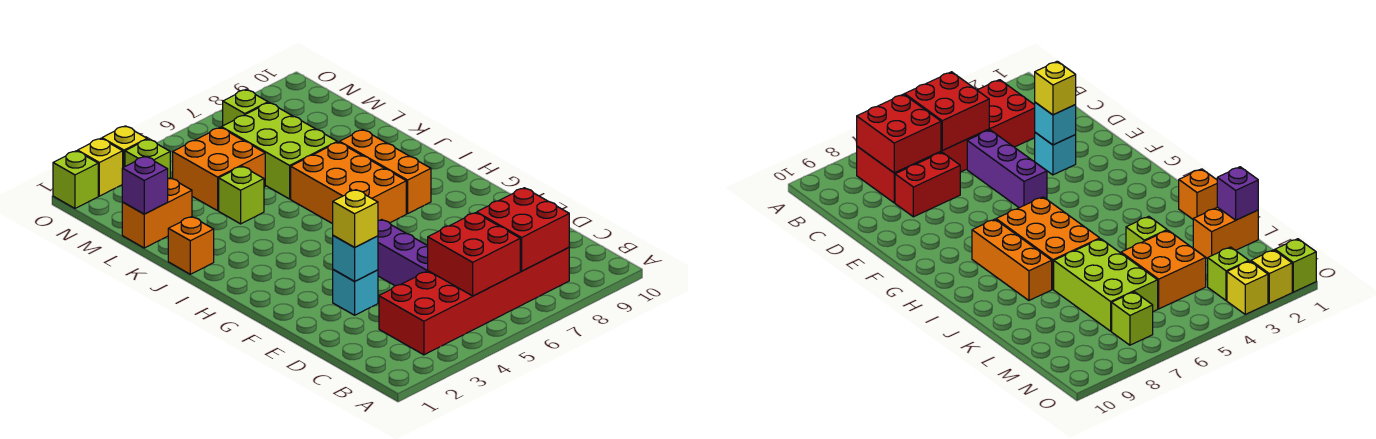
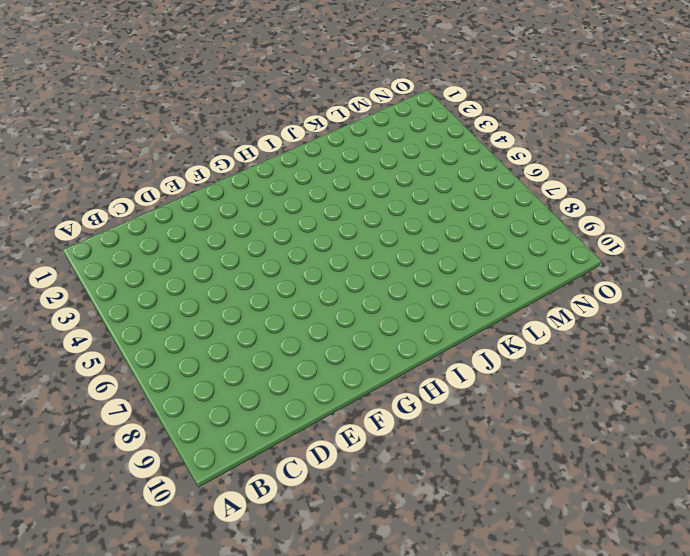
none -> red 2x6 brick [379,248,569,355]
none -> purple 1x3 brick [378,220,428,286]
none -> red 1x2 brick [895,152,960,217]

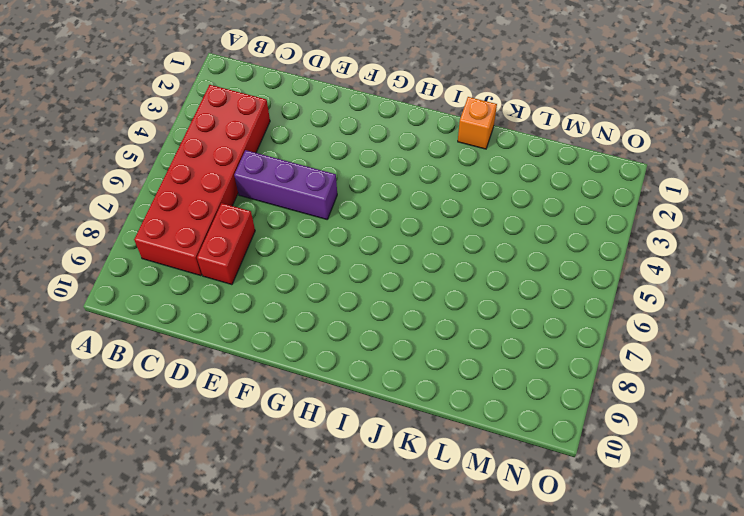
none -> cyan 1x1 brick [333,270,378,315]
none -> orange 2x3 brick [291,142,406,224]
none -> orange 1x3 brick [340,129,431,214]

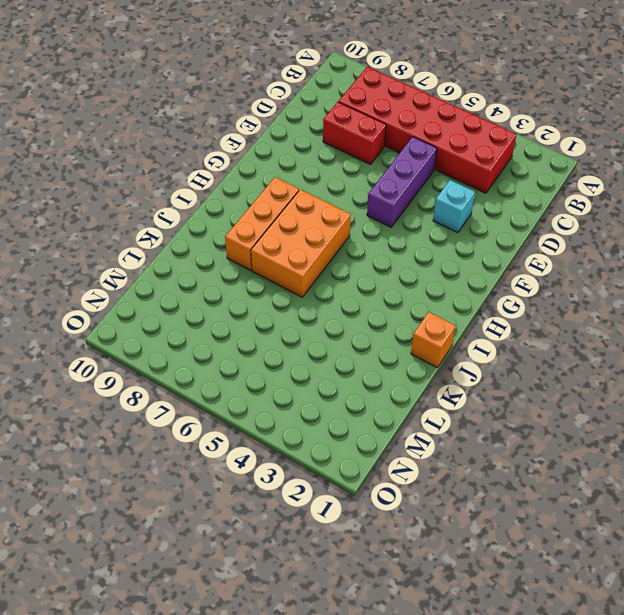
none -> lime 1x1 brick [219,166,264,224]
none -> lime 2x3 brick [221,102,337,199]
none -> orange 1x2 brick [122,178,192,248]

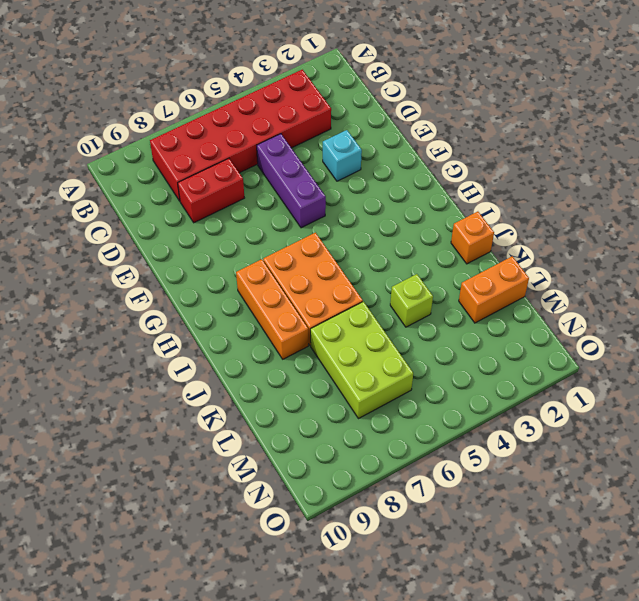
none -> orange 2x2 brick [173,127,265,211]
none -> lime 1x1 brick [125,139,170,179]
none -> lime 1x1 brick [223,89,268,126]

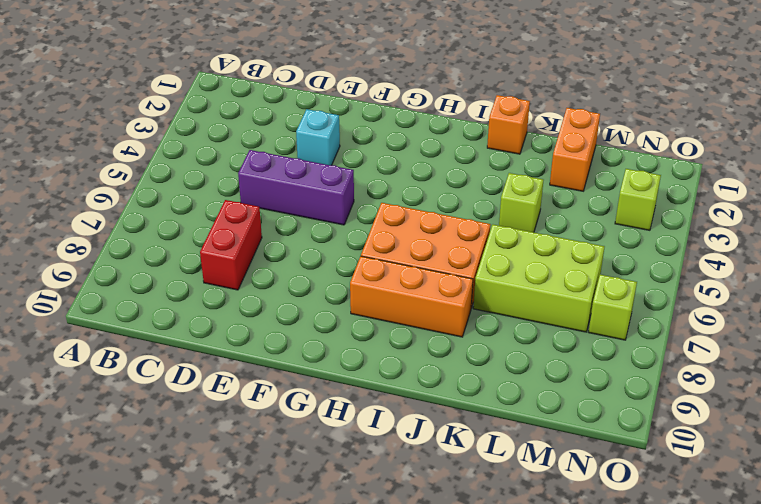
none -> red 2x6 brick [379,248,569,355]
none -> orange 2x2 brick [173,127,265,211]
none -> lime 1x1 brick [53,151,98,208]

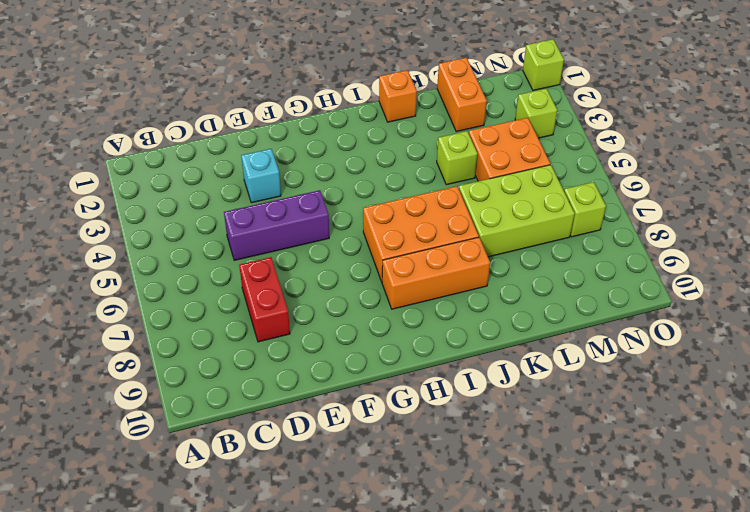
none -> red 2x6 brick [379,248,569,355]
none -> yellow 1x1 brick [78,138,123,196]
none -> yellow 1x1 brick [102,126,147,167]

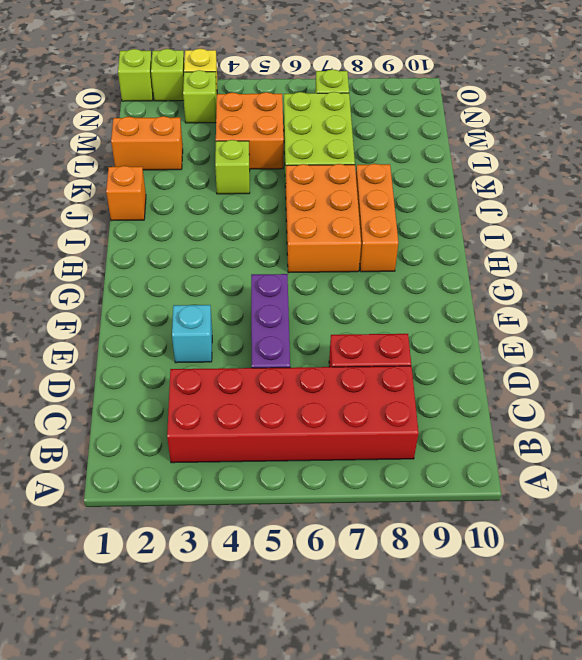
lime 1x1 brick [151,49,184,101] -> yellow 1x1 brick [78,138,123,196]
none -> red 2x2 brick [428,213,520,296]
none -> red 2x2 brick [477,188,569,271]
none -> cyan 1x1 brick [333,236,378,281]

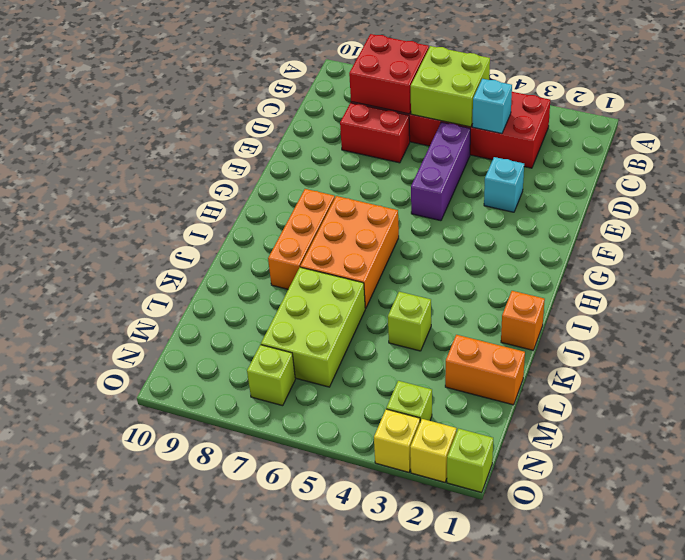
lime 2x2 brick [411,46,490,127] -> red 2x2 brick [428,213,520,296]
cyan 1x1 brick [472,79,512,134] -> cyan 1x1 brick moved to [333,236,378,281]
none -> orange 2x2 brick [173,127,265,211]
none -> purple 1x1 brick [122,156,168,214]
none -> yellow 1x1 brick [333,190,378,247]

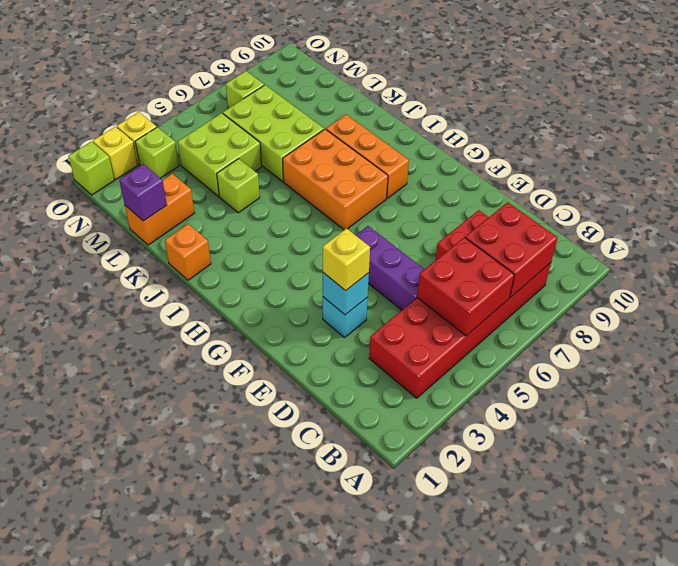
lime 2x2 brick [178,113,262,196] -> orange 2x2 brick [173,127,265,211]

